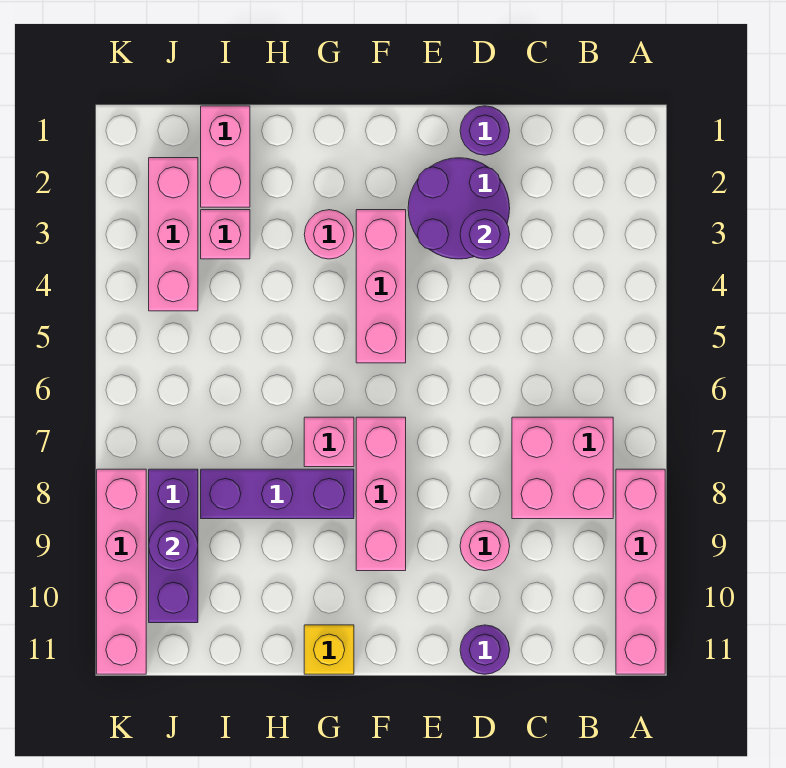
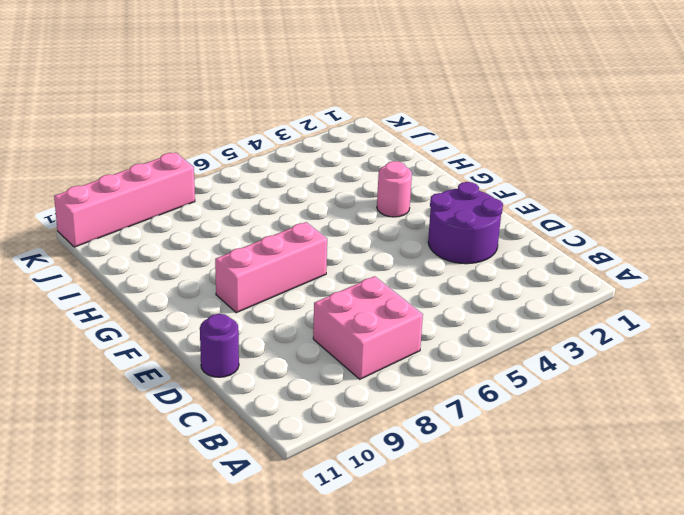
none -> pink 1x4 brick [616,469,665,674]
none -> purple 1x1 round brick [460,106,510,155]
none -> pink 1x1 round brick [460,521,510,571]

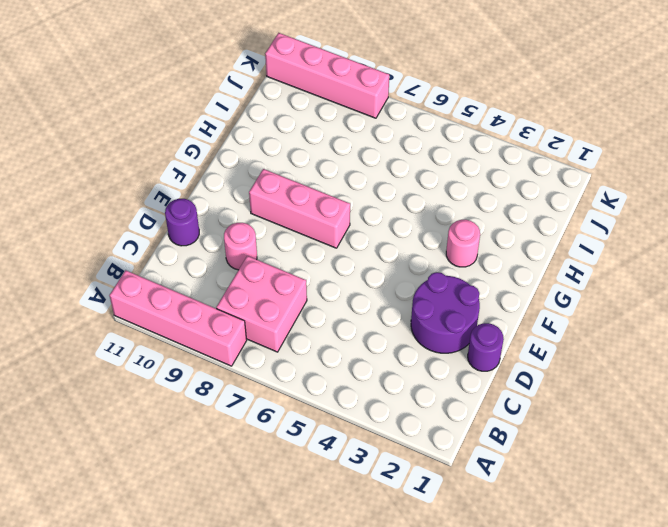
none -> pink 1x3 brick [356,210,406,363]
none -> pink 1x1 brick [304,417,354,467]
none -> purple 1x3 brick [201,469,354,519]

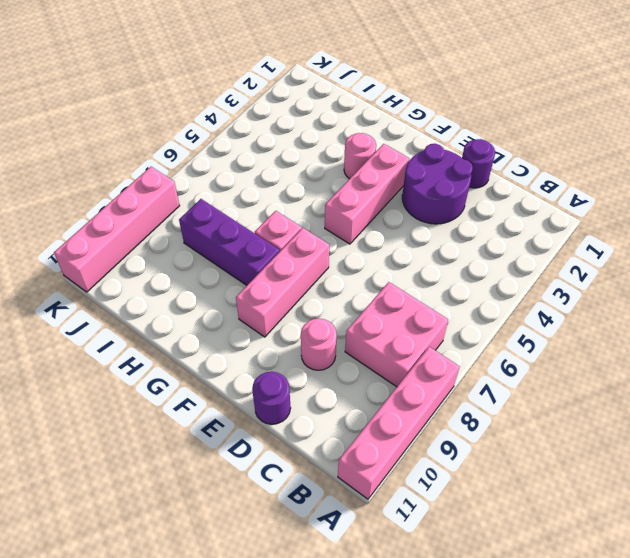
none -> yellow 1x1 brick [304,625,354,674]
none -> pink 1x2 brick [201,106,250,207]
none -> pink 1x1 brick [201,210,250,259]

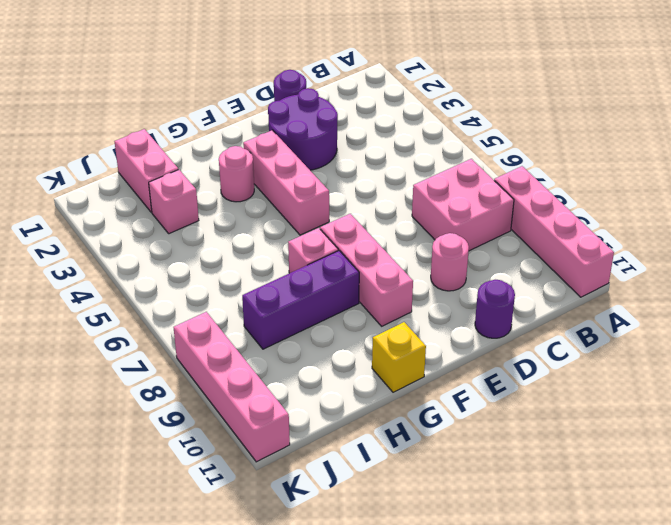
none -> pink 1x3 brick [149,158,198,311]
none -> purple 1x3 brick [149,469,198,623]
none -> purple 1x1 round brick [460,210,510,259]

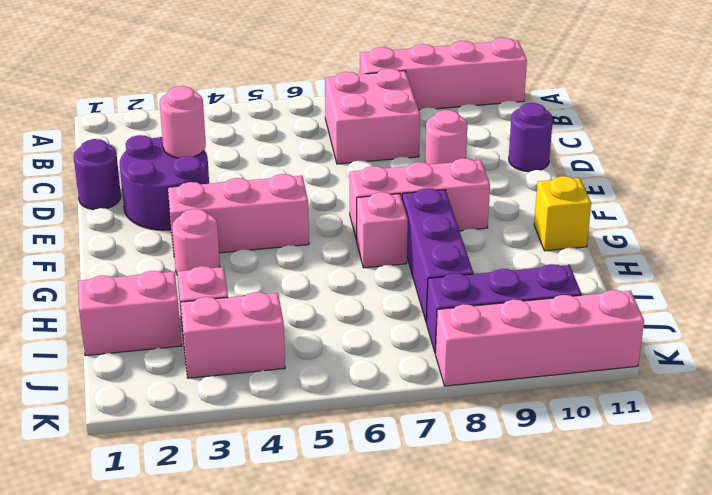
pink 1x1 round brick [160,86,206,158] -> purple 1x1 round brick [460,210,510,259]
pink 1x2 brick [181,292,285,378] -> pink 1x3 brick [149,158,198,311]
none -> purple 1x1 round brick [149,521,198,571]

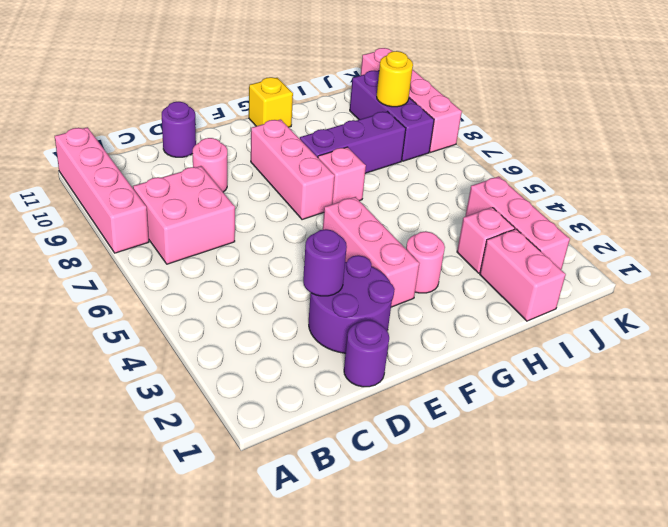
yellow 1x1 round brick [377,51,413,107] -> purple 1x1 round brick [149,521,198,571]

